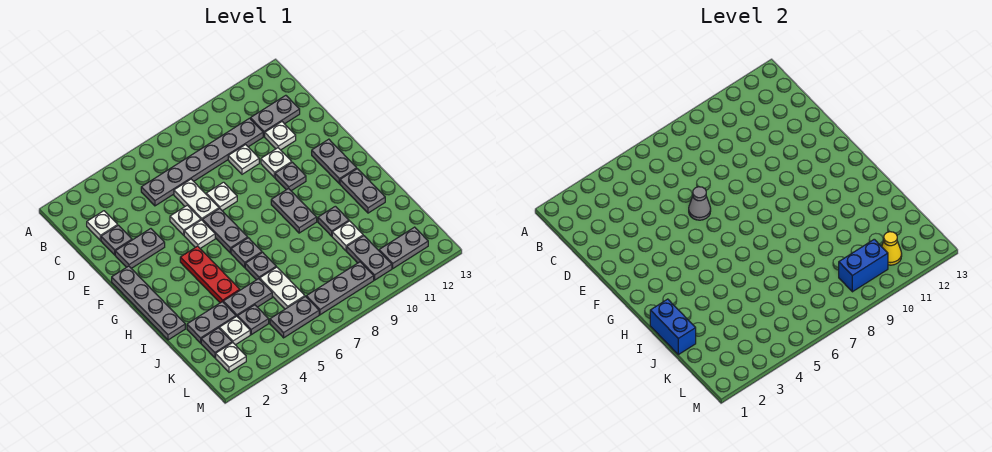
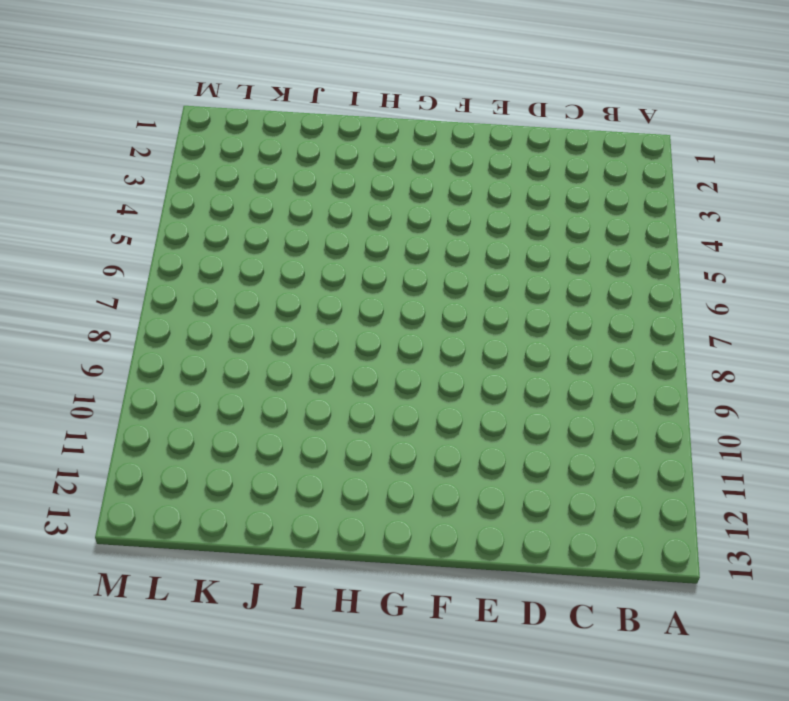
none -> white 1x1 plate [87,211,118,240]
none -> grey 1x6 plate [141,118,263,206]
none -> grey 1x2 plate [250,95,300,137]
none -> grey 1x1 plate [101,225,132,255]

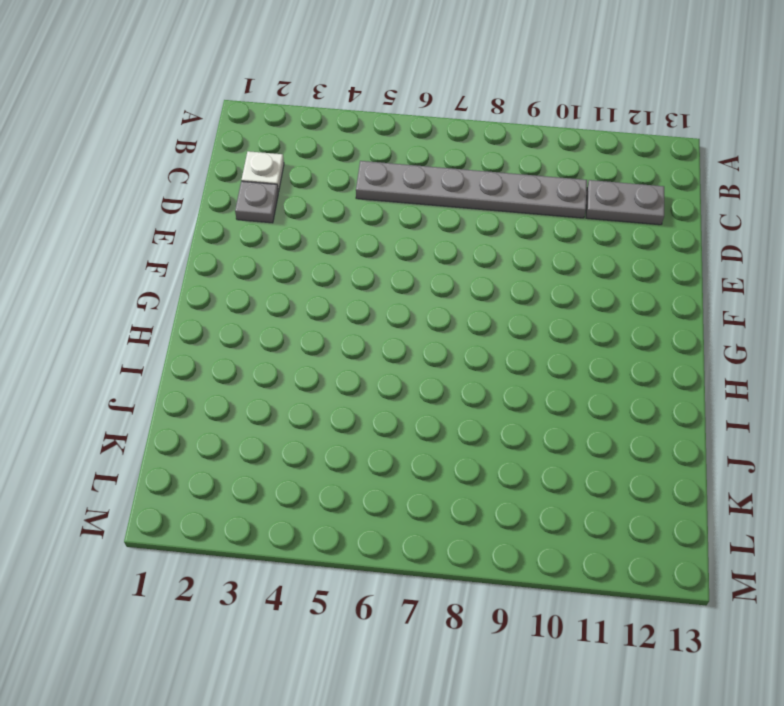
none -> white 1x2 plate [174,179,219,220]
none -> white 1x1 plate [228,145,259,174]
none -> white 1x1 plate [265,122,296,150]
none -> grey 1x2 plate [115,229,165,268]

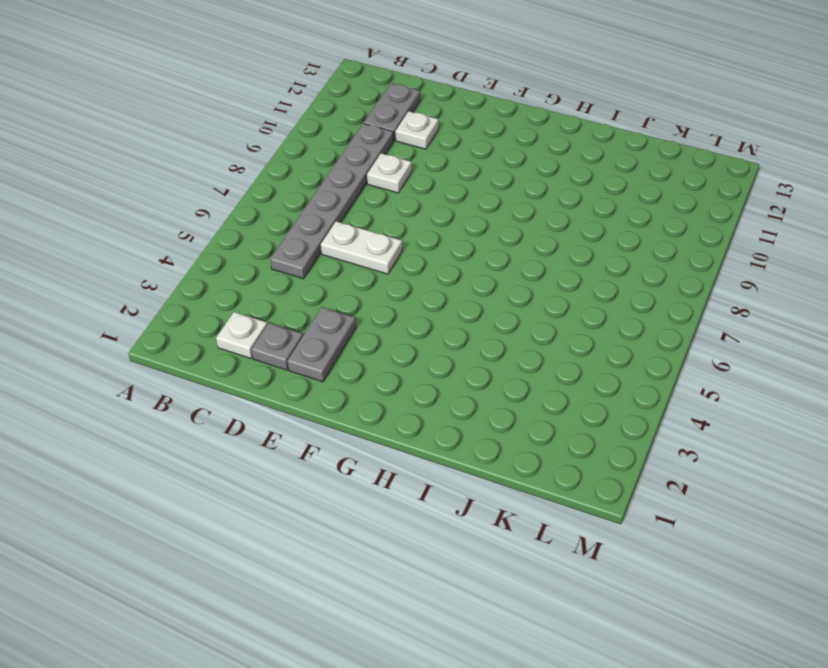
none -> white 1x1 plate [170,205,201,235]
none -> white 1x1 plate [206,182,237,211]
none -> white 1x1 plate [261,148,292,178]
none -> grey 1x4 plate [112,266,185,340]

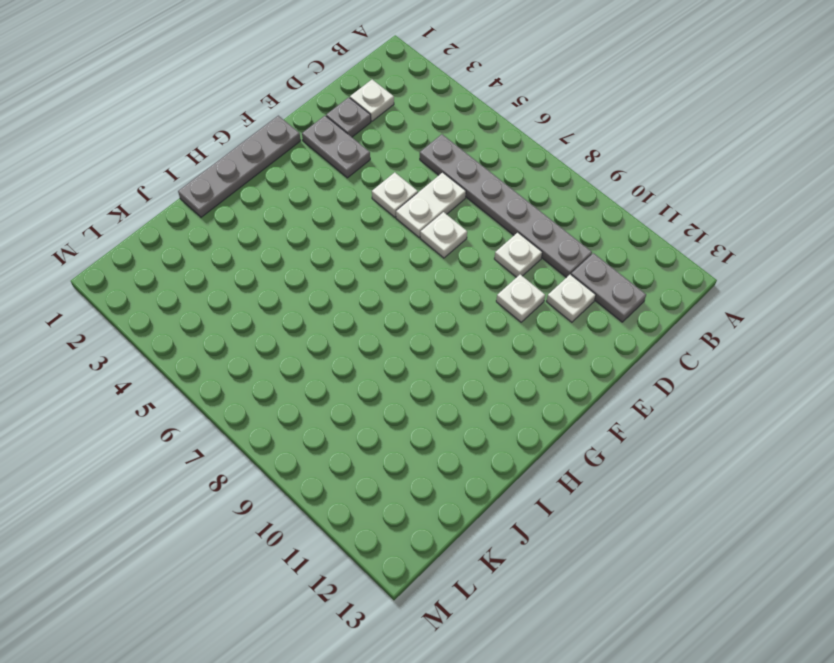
none -> white 1x1 plate [184,220,215,248]
none -> grey 1x2 plate [202,208,248,253]
none -> grey 1x1 plate [275,162,306,191]
none -> grey 1x2 plate [312,139,357,184]

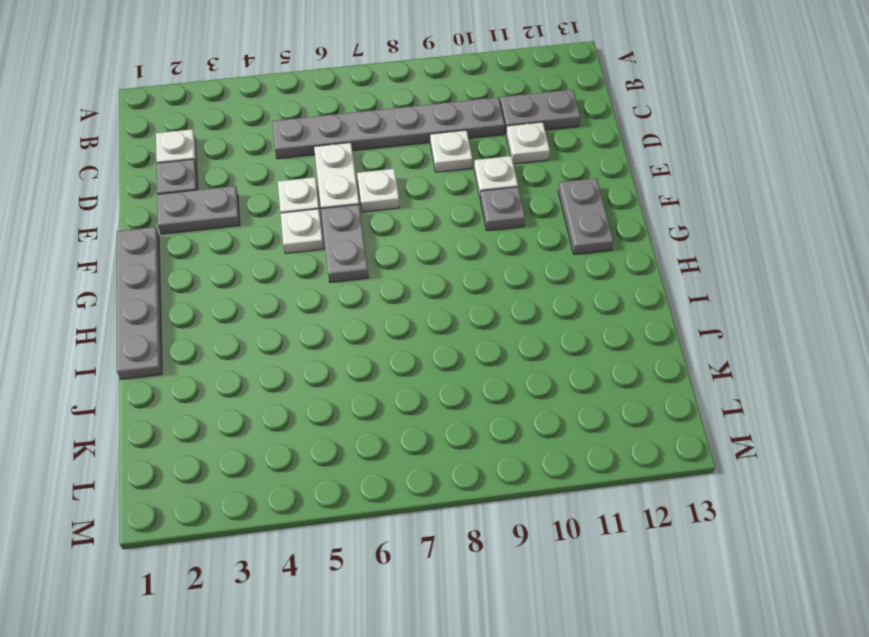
none -> red 1x3 plate [180,246,240,303]
none -> grey 1x2 plate [271,188,317,233]
none -> grey 1x1 plate [231,238,262,267]
none -> grey 1x2 plate [340,169,385,213]

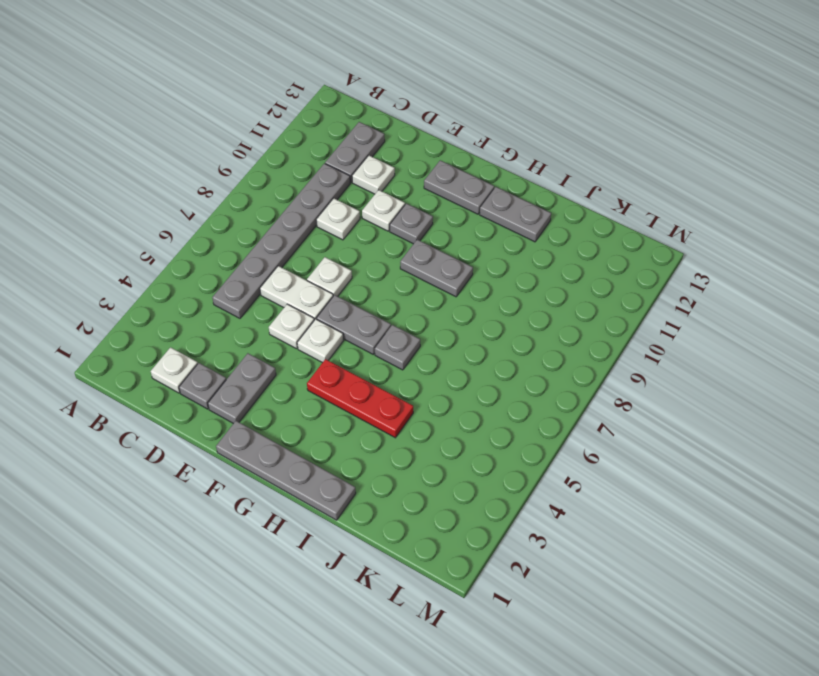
none -> grey 1x1 plate [245,252,276,280]
none -> grey 1x1 plate [318,206,349,236]
none -> grey 1x2 plate [187,302,236,343]
none -> grey 1x2 plate [223,279,272,317]

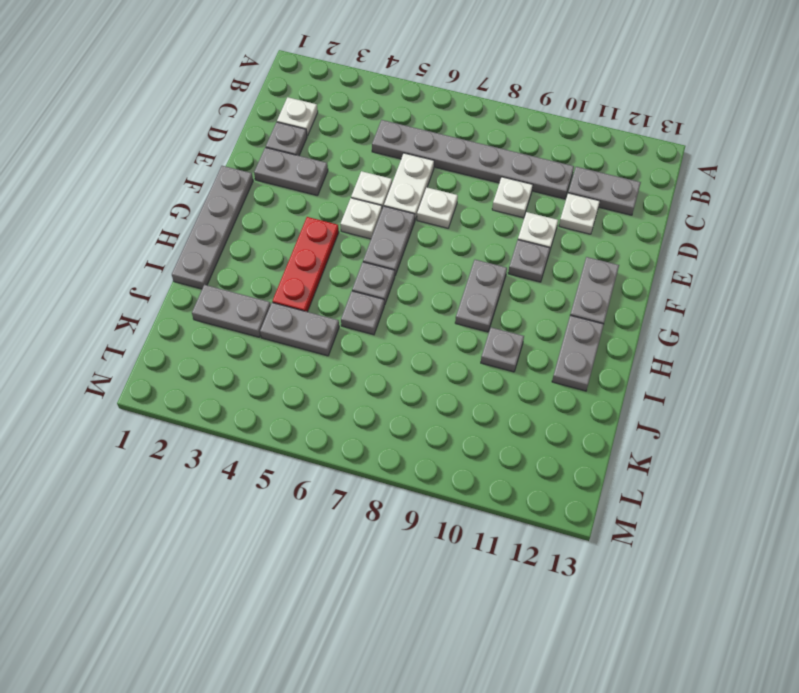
none -> white 1x2 plate [260,267,305,309]
none -> white 1x1 plate [332,221,363,251]
none -> grey 1x1 plate [201,328,232,358]
none -> white 1x1 plate [219,316,250,345]

